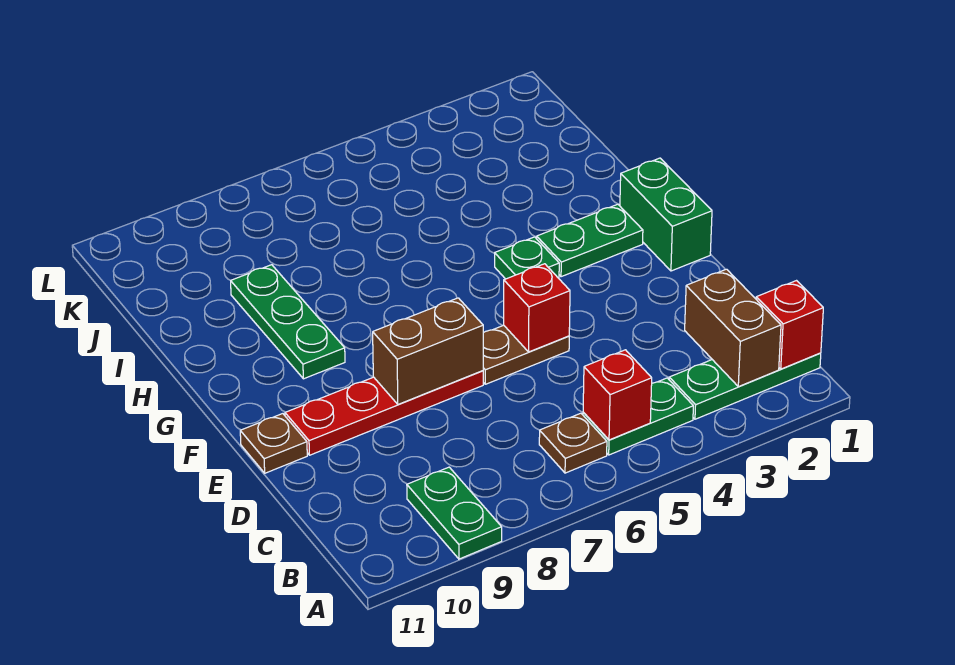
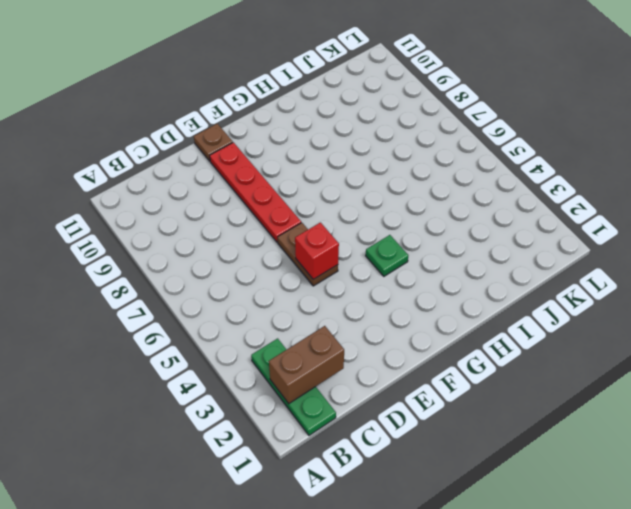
none -> green 1x2 plate [407,467,502,559]
none -> green 1x2 plate [583,378,693,455]
none -> brown 1x1 plate [539,413,607,473]

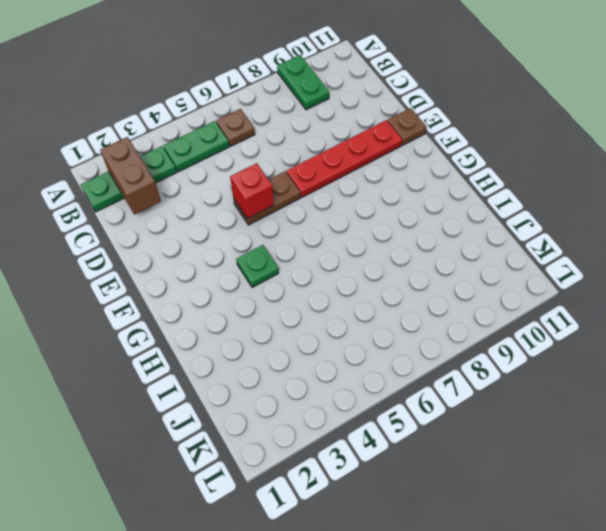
none -> green 1x2 brick [620,158,712,271]
none -> green 1x2 plate [537,204,643,277]
none -> green 1x3 plate [231,265,345,379]

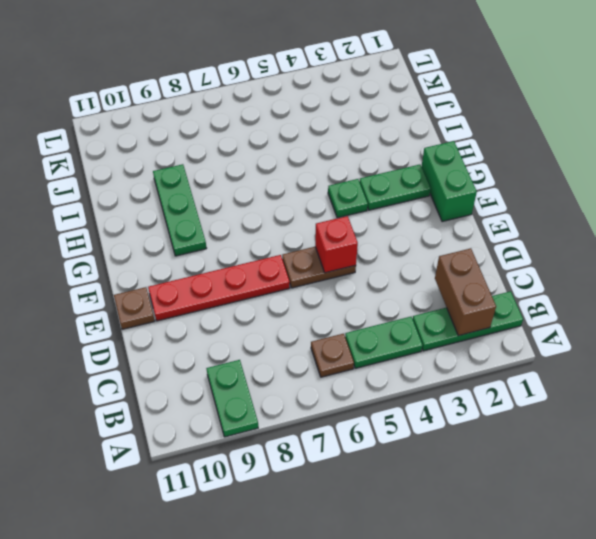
none -> red 1x1 brick [756,281,823,369]
none -> red 1x1 brick [583,350,652,440]
none -> brown 1x2 brick [373,298,483,404]

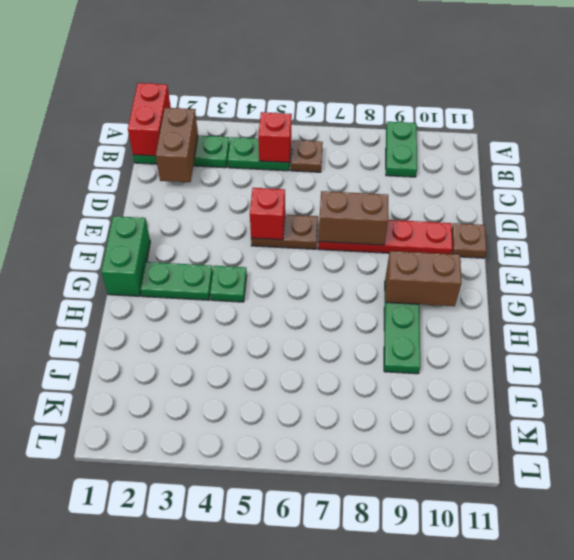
red 1x2 brick [128,83,171,156] -> red 1x1 brick [756,281,823,369]
brown 1x2 brick [386,251,462,306] -> none

